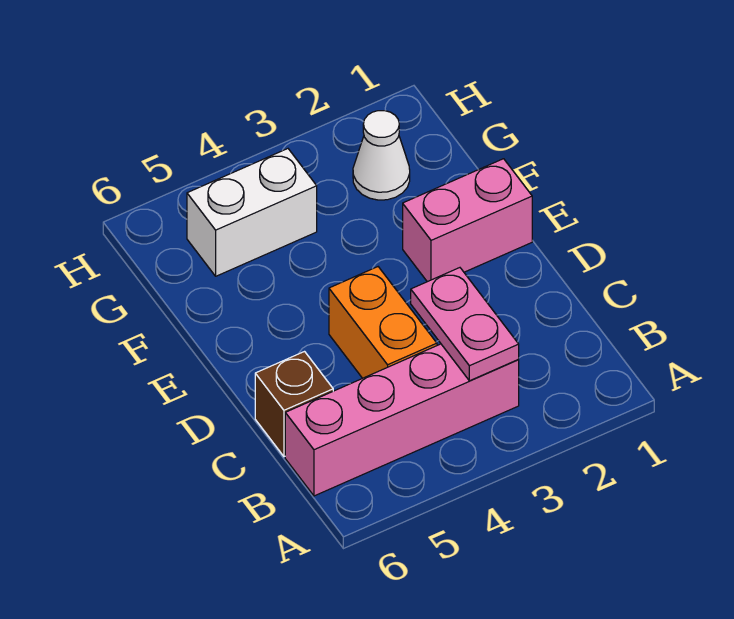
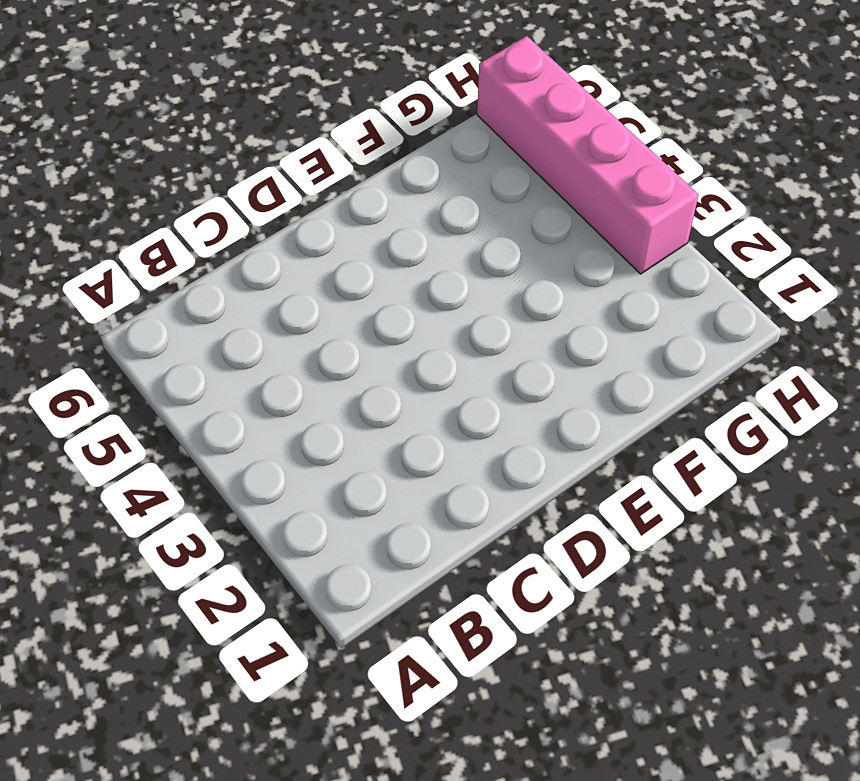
pink 1x4 brick [477,36,699,274] -> pink 1x4 brick moved to [285,344,519,496]
none -> orange 1x2 brick [329,267,437,378]
none -> brown 1x1 brick [255,352,333,457]

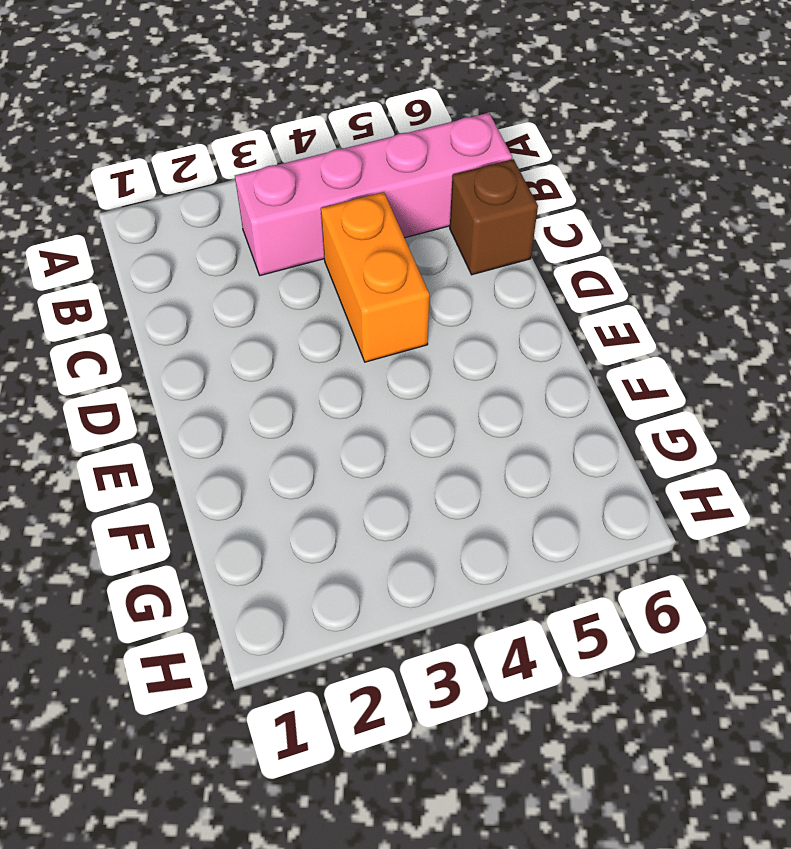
none -> pink 1x2 brick [403,159,532,282]
none -> white 1x1 cone [353,111,410,200]

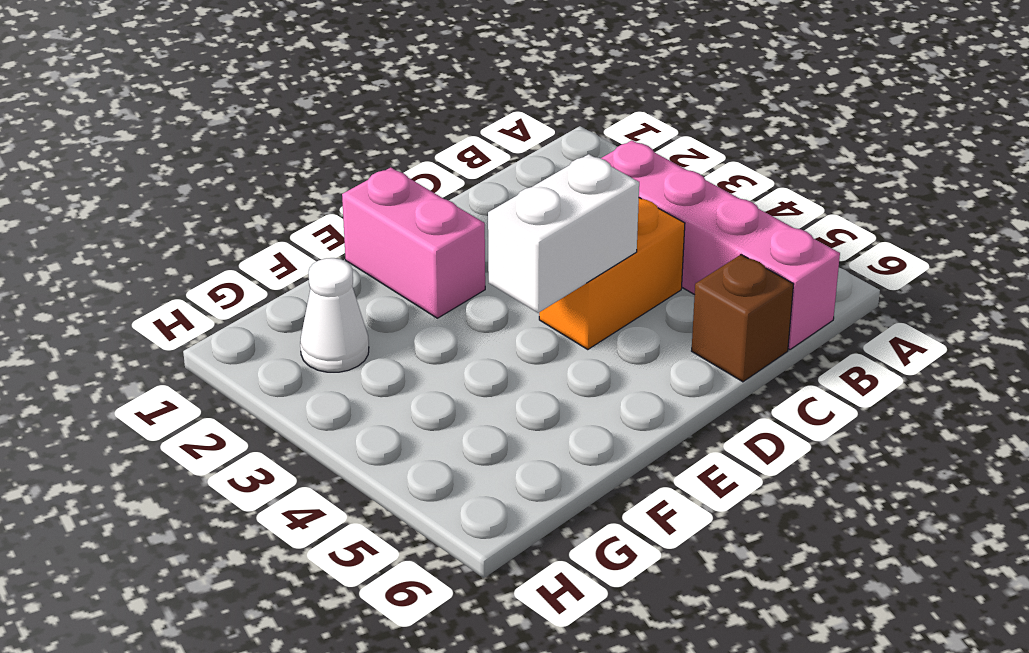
white 1x2 brick [488,154,639,313] -> white 1x2 brick turned to [187,149,317,276]
none -> pink 1x2 plate [411,268,519,381]

